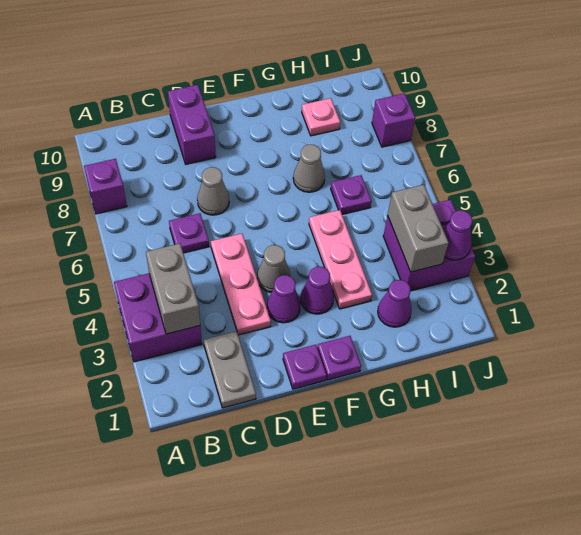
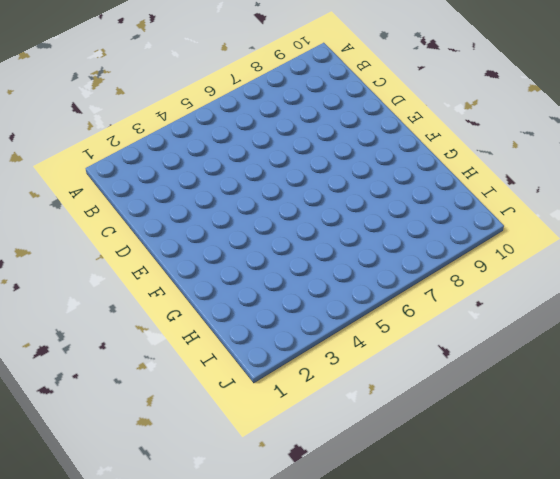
none -> purple 2x2 brick [114,273,202,362]
none -> purple 1x1 brick [84,159,127,214]
none -> grey 1x2 plate [204,331,256,408]

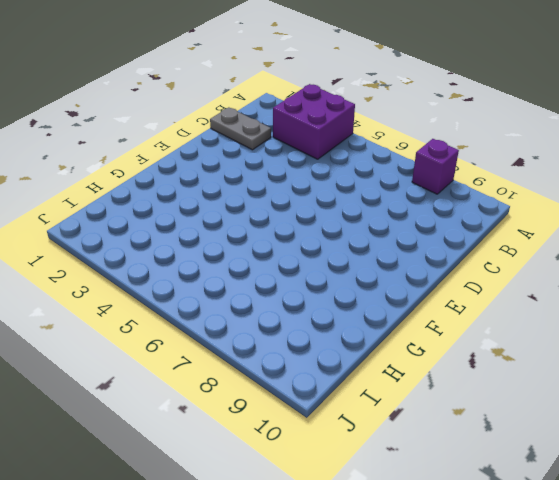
none -> purple 1x1 plate [169,213,209,253]
none -> pink 1x3 plate [211,234,271,335]
none -> grey 1x1 cone [197,167,229,215]

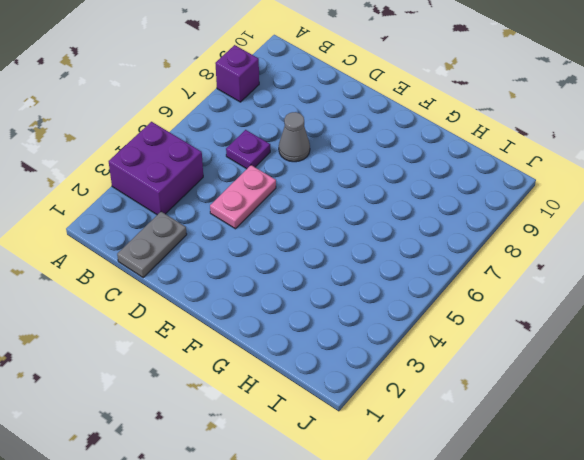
pink 1x2 plate [210,165,276,229] -> pink 1x3 plate [211,234,271,335]
none -> purple 1x2 brick [168,85,216,164]
none -> purple 1x1 plate [283,345,326,389]
none -> purple 1x1 cone [267,275,300,323]

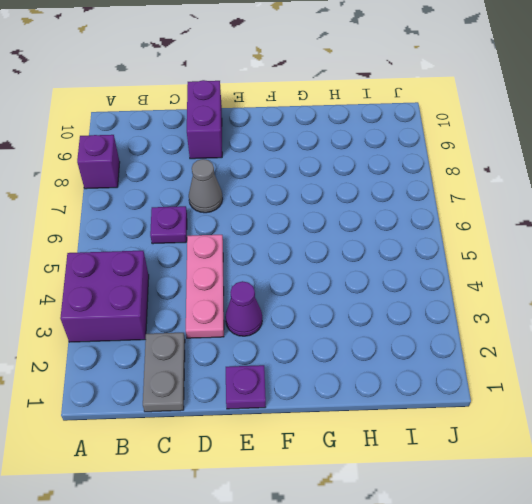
none -> grey 1x1 cone [257,245,290,292]
none -> purple 1x1 plate [317,336,361,380]
none -> purple 1x1 cone [300,267,334,314]

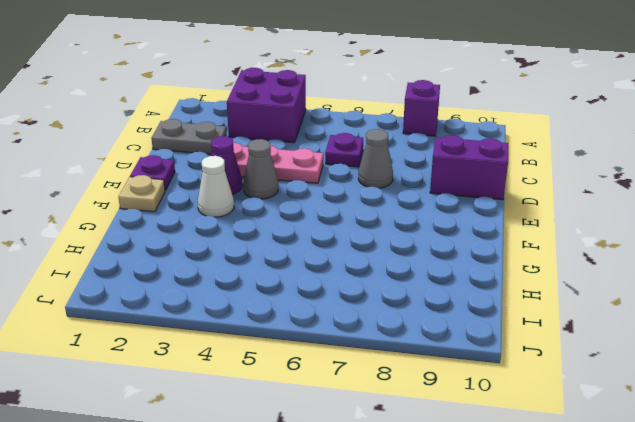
tan 1x1 plate [118,175,165,212] -> purple 1x1 plate [317,336,361,380]
white 1x1 cone [198,156,234,217] -> purple 1x1 cone [300,267,334,314]
none -> pink 1x3 plate [309,210,372,309]
none -> grey 1x1 cone [293,145,325,192]
none -> purple 1x1 cone [378,280,412,327]

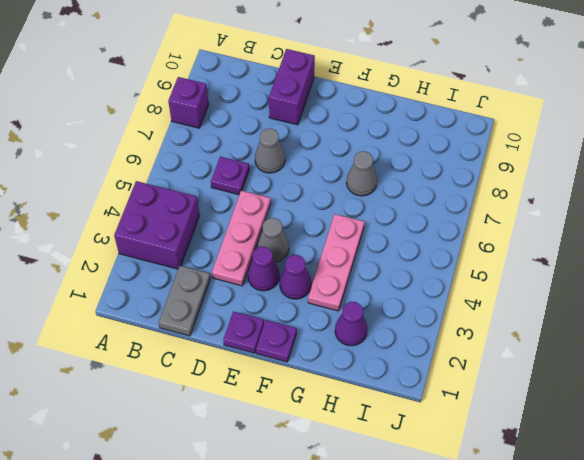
none -> purple 1x1 plate [331,175,372,214]
none -> pink 1x1 plate [302,98,340,136]
none -> purple 2x2 brick [383,200,475,291]

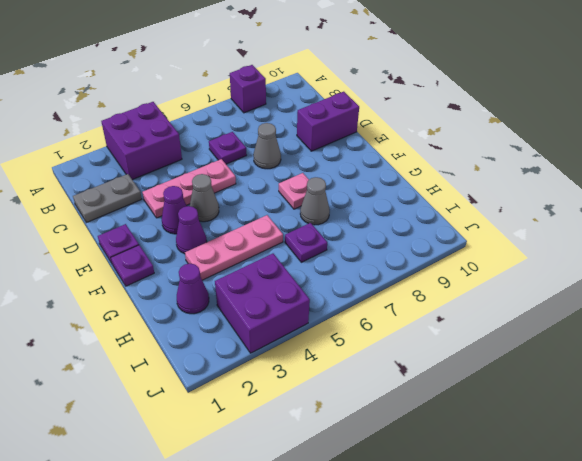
pink 1x1 plate [279,173,309,209] -> pink 1x1 plate moved to [302,98,340,136]
none -> purple 1x1 brick [372,93,415,147]
none -> grey 1x2 brick [146,243,200,334]
none -> grey 1x2 brick [388,185,449,272]

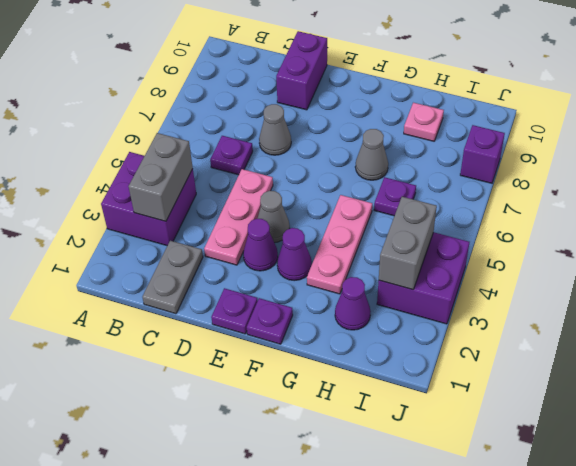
none -> purple 1x1 brick [84,159,127,214]
none -> purple 1x1 cone [444,211,472,260]

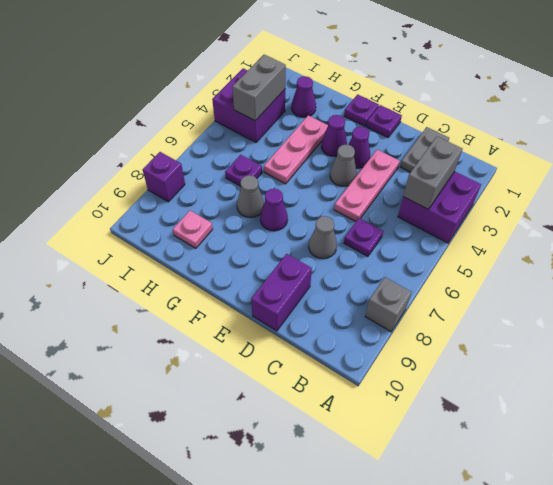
grey 1x1 brick [365,277,412,332] -> purple 1x1 brick [84,159,127,214]
purple 1x1 cone [260,189,288,231] -> purple 1x1 cone moved to [444,211,472,260]

